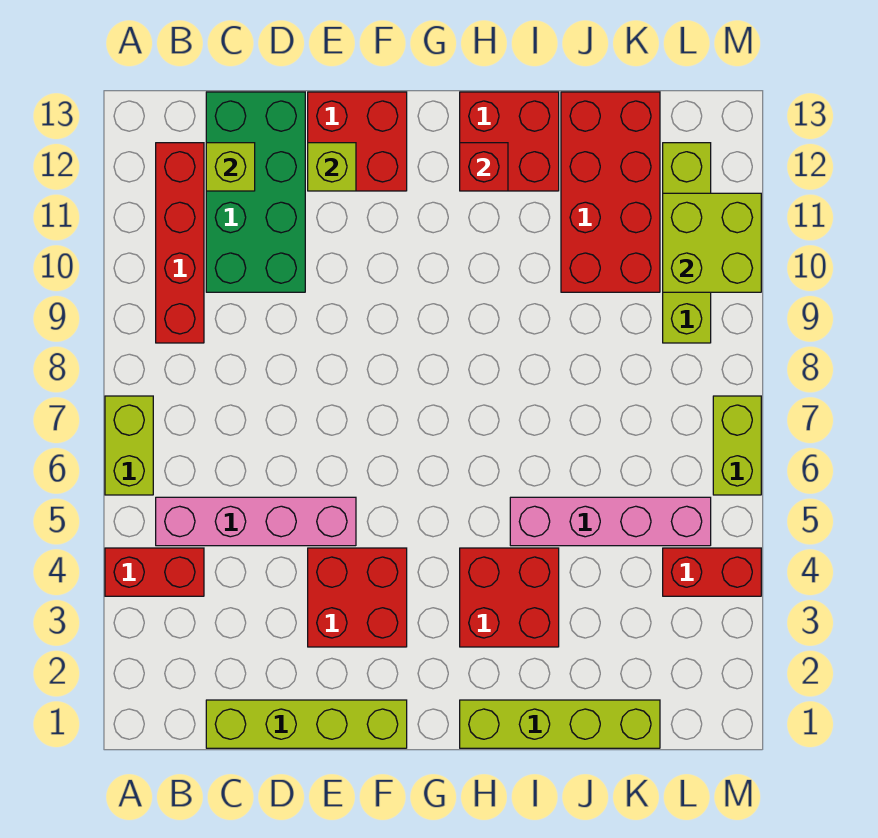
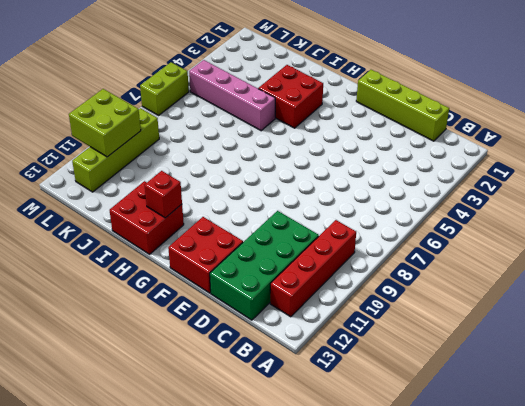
none -> red 1x2 brick [105,548,204,596]
none -> lime 1x2 brick [105,396,153,495]
none -> pink 1x4 brick [156,497,356,546]

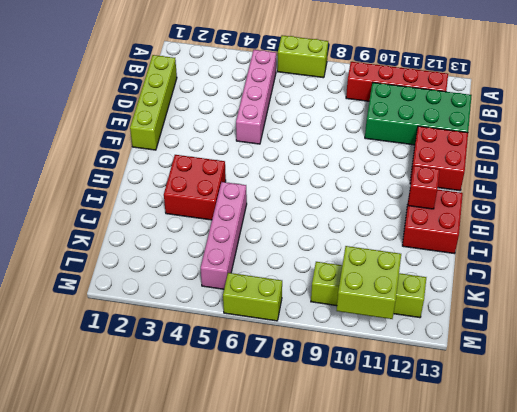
none -> red 1x2 brick [105,548,204,596]
none -> red 2x2 brick [308,548,407,647]
none -> lime 1x4 brick [460,700,660,748]

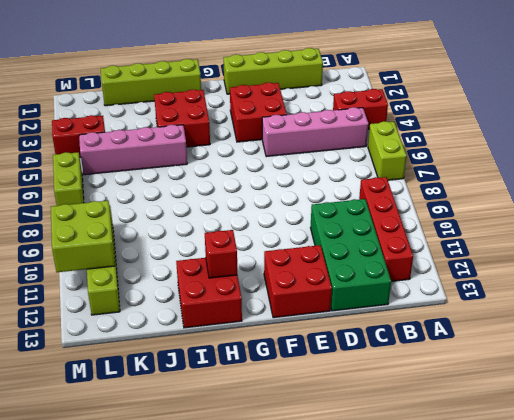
none -> red 2x4 brick [561,92,660,292]
none -> lime 1x1 brick [206,143,255,191]
none -> lime 1x1 brick [308,143,356,191]

